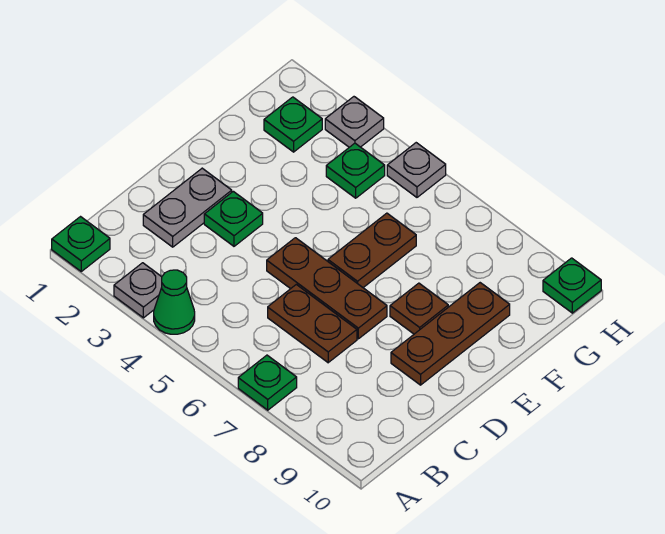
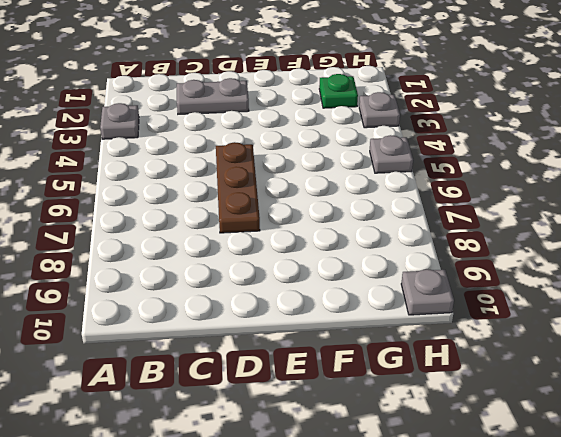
grey 1x1 plate [401,269,454,315] -> green 1x1 plate [543,258,601,313]
none -> green 1x1 plate [52,217,110,271]
none -> green 1x1 cone [154,270,195,334]
none -> green 1x1 plate [238,355,297,410]

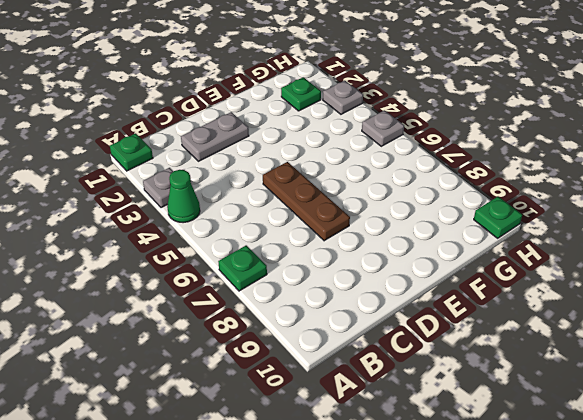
none -> brown 1x2 plate [268,284,357,363]
none -> green 1x1 plate [204,191,263,246]
none -> brown 1x3 plate [391,283,510,385]

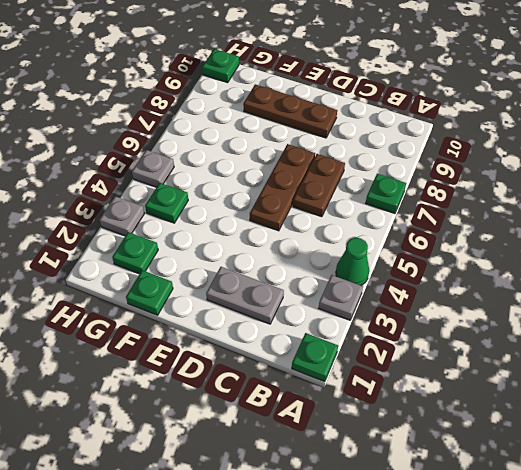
green 1x1 plate [126,270,173,315] -> green 1x1 plate moved to [204,191,263,246]
none -> brown 1x2 plate [328,213,416,288]
none -> brown 1x1 plate [390,283,448,334]

